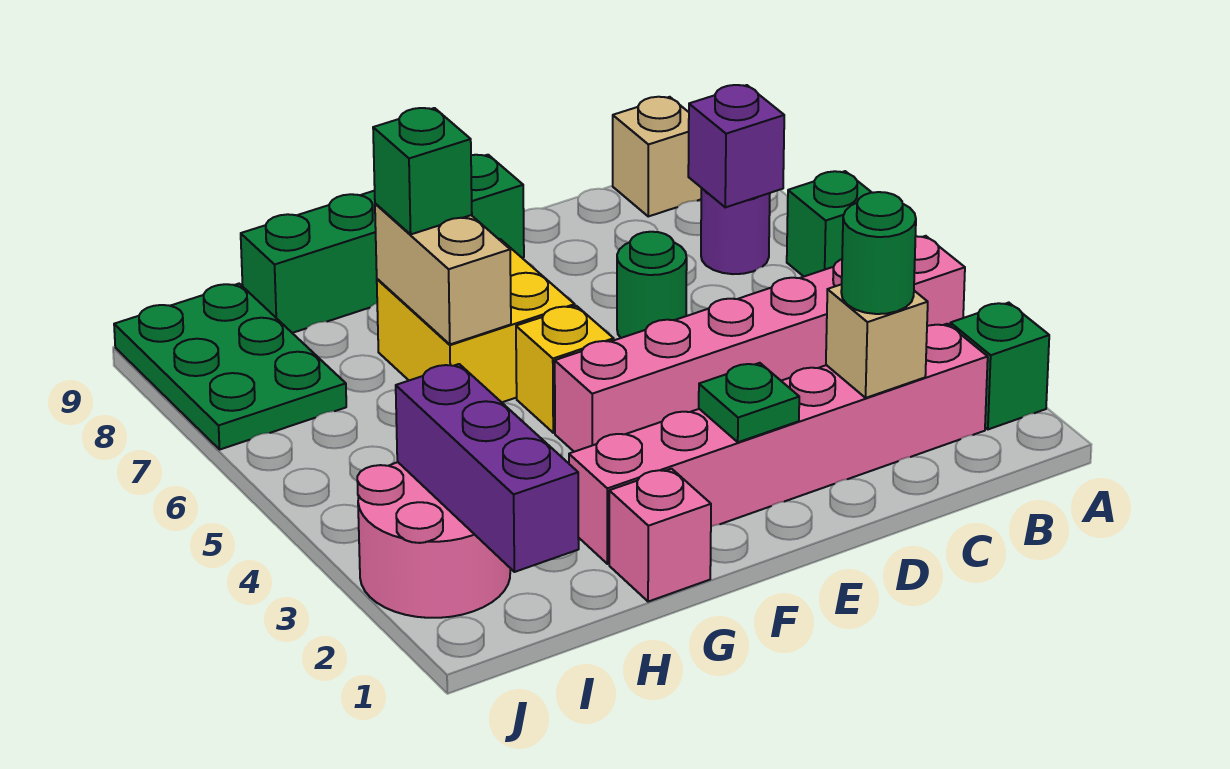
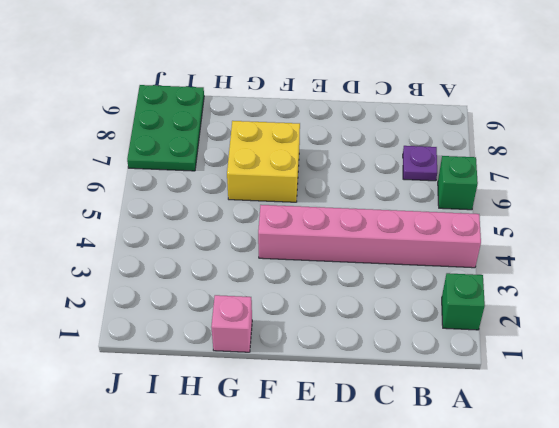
purple 1x1 plate [403,146,437,181] -> purple 1x1 round brick [701,188,770,274]
none -> pink 1x6 brick [569,324,988,564]
none -> tan 1x1 brick [613,97,701,216]
none -> green 1x1 round brick [617,232,687,338]

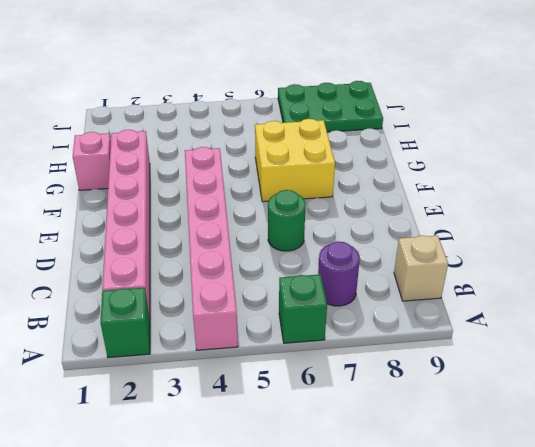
none -> green 1x4 brick [241,155,524,333]
none -> yellow 1x1 brick [516,306,614,433]
none -> pink 2x2 round brick [357,462,510,618]

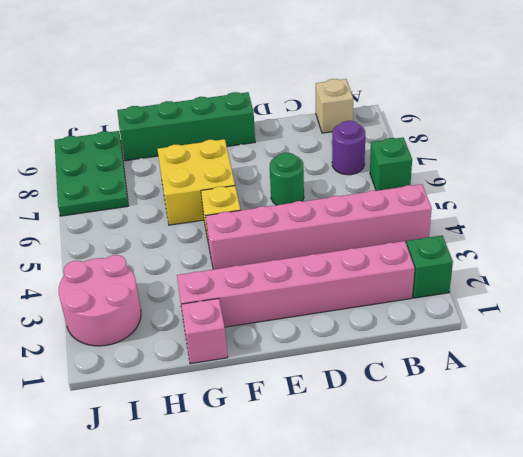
none -> purple 1x1 brick [688,85,784,207]
none -> tan 1x1 brick [826,284,928,398]
none -> green 1x1 plate [699,363,799,442]

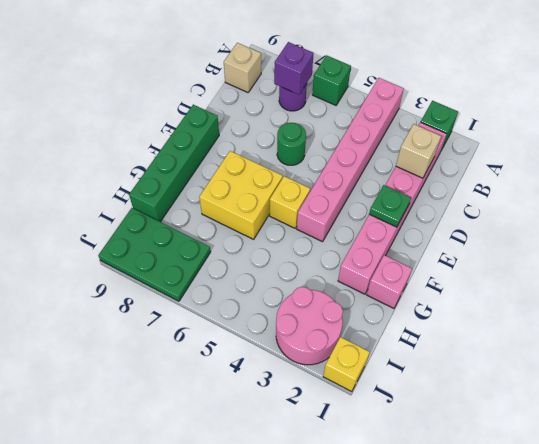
yellow 1x1 brick [323,337,370,392] -> none
none -> tan 1x2 brick [375,203,511,344]
none -> purple 1x3 brick [396,364,579,572]
none -> green 1x1 round brick [841,192,916,314]

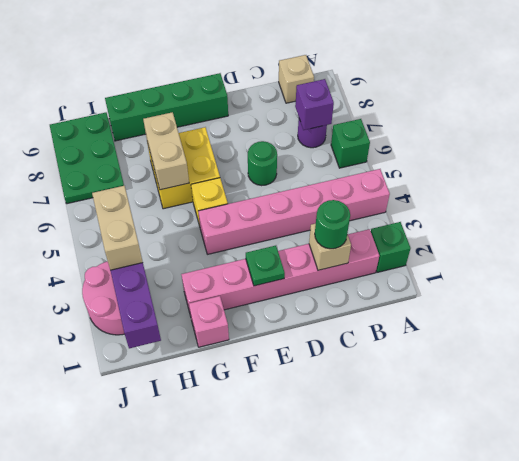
tan 1x2 brick [92,186,143,270] -> none
none -> green 1x1 brick [373,108,472,234]

